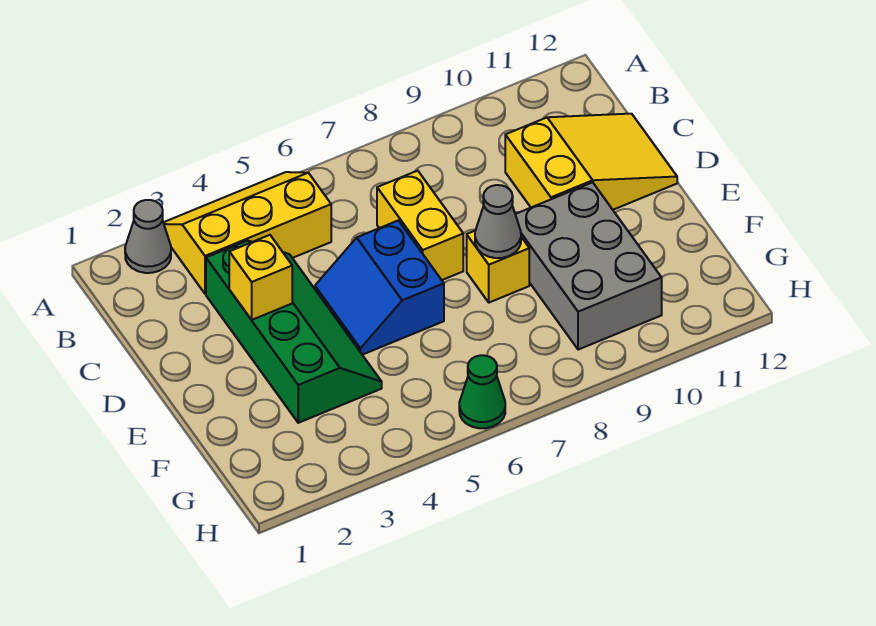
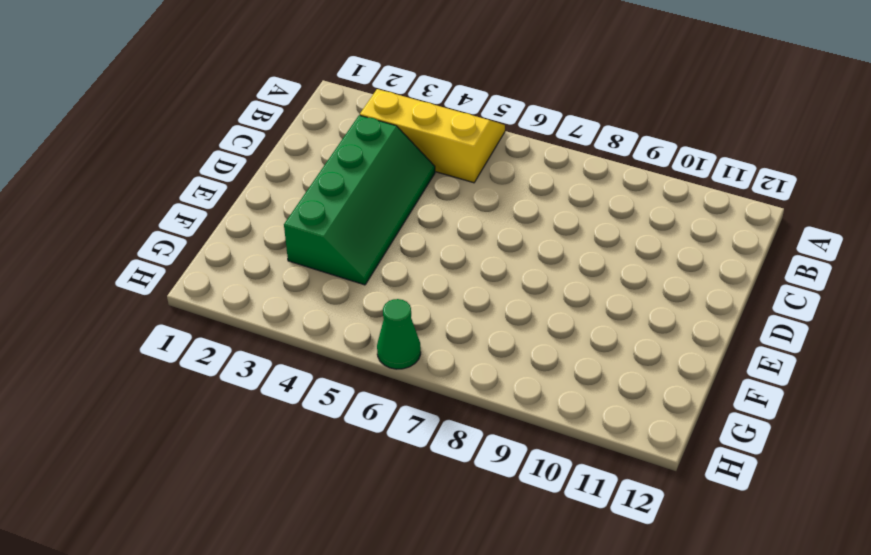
none -> grey 1x1 cone [125,200,171,273]
none -> yellow 1x2 brick [377,171,463,280]

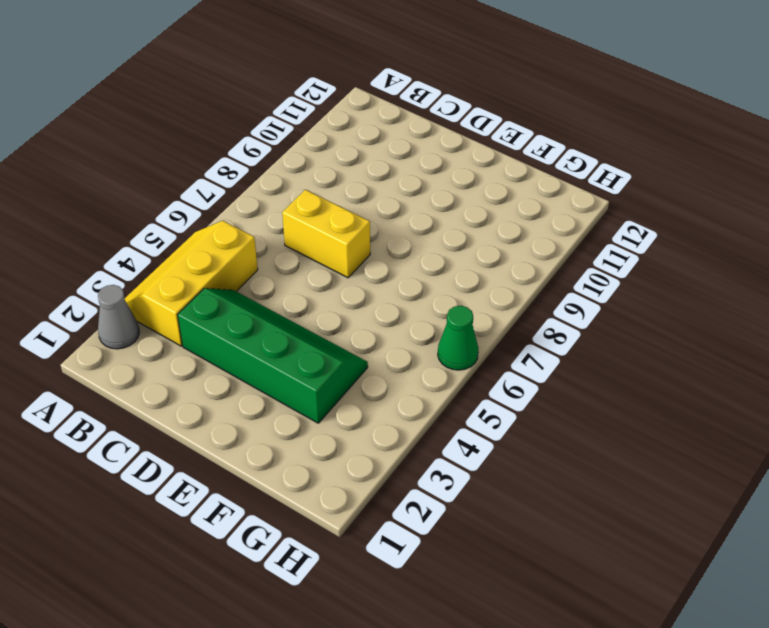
none -> yellow 2x3 slope [505,114,677,210]
none -> blue 2x2 slope [315,221,444,355]

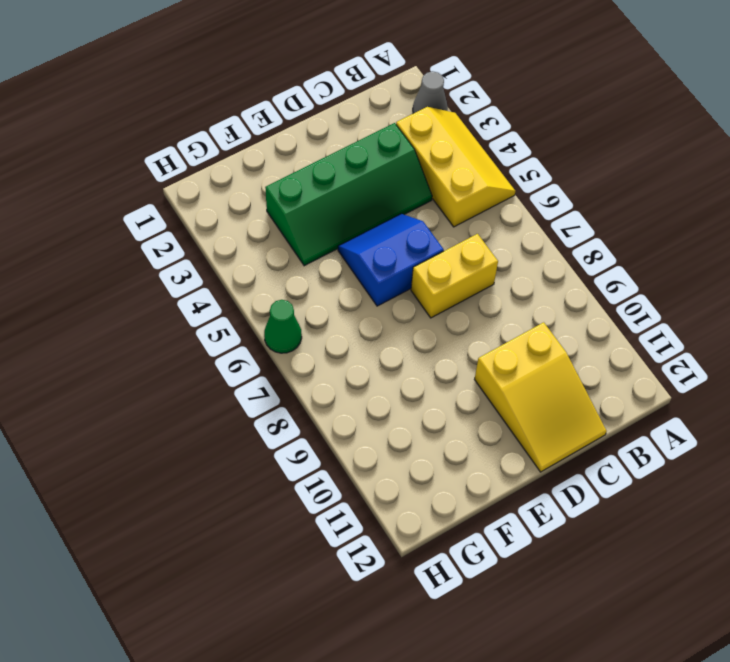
none -> yellow 1x1 brick [467,231,529,303]
none -> grey 2x3 brick [515,182,662,350]

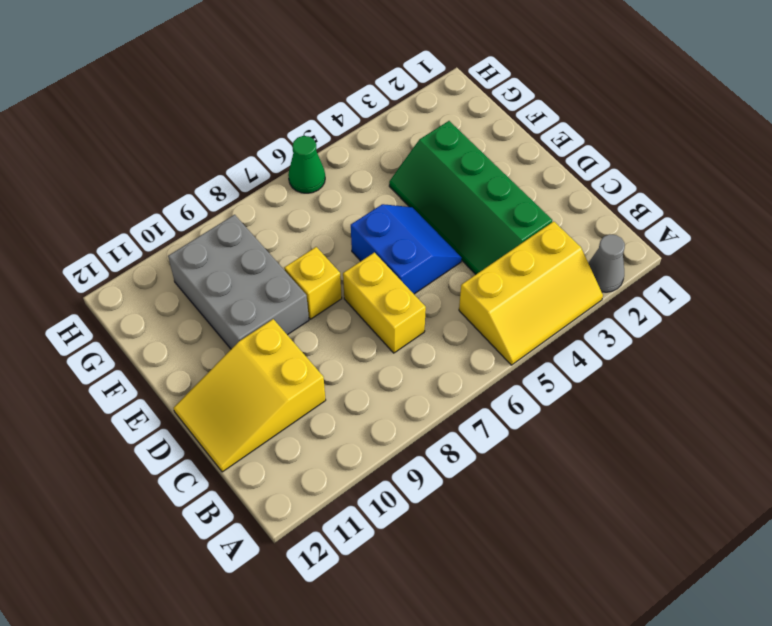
none -> yellow 1x1 brick [229,235,292,320]
none -> grey 1x1 cone [475,185,521,258]

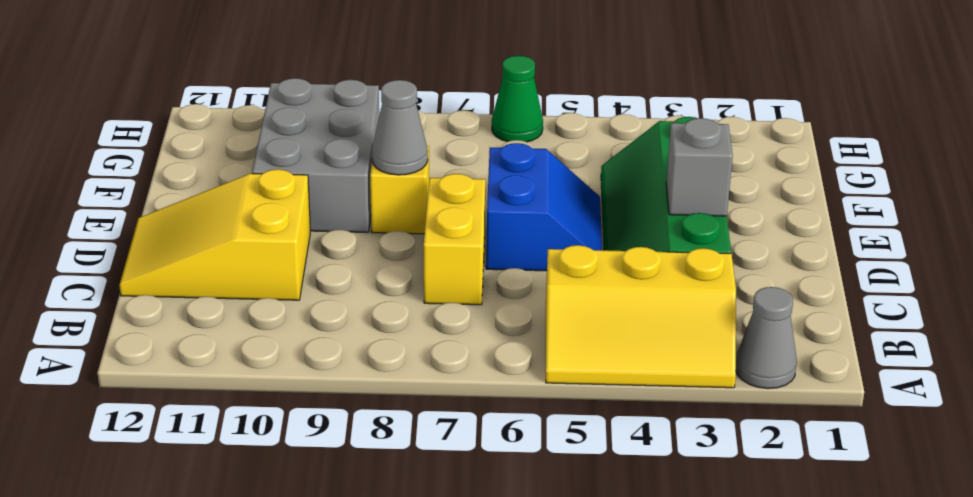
grey 1x1 brick [666,118,733,216] -> yellow 1x1 brick [229,235,292,320]

